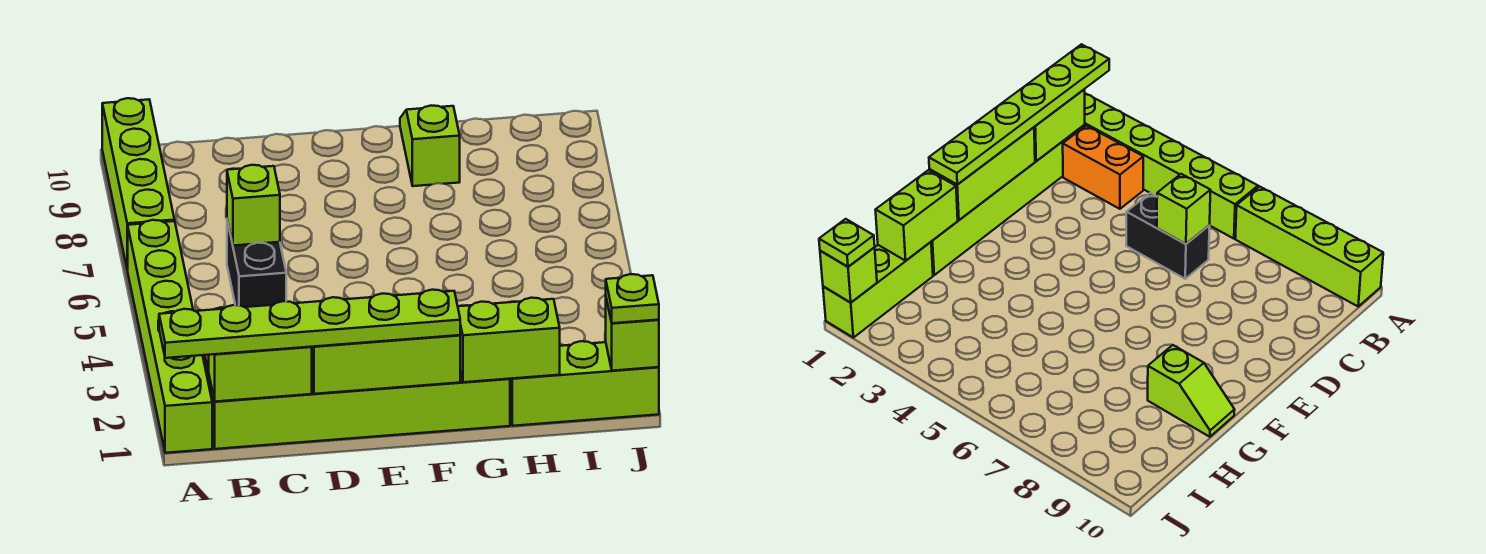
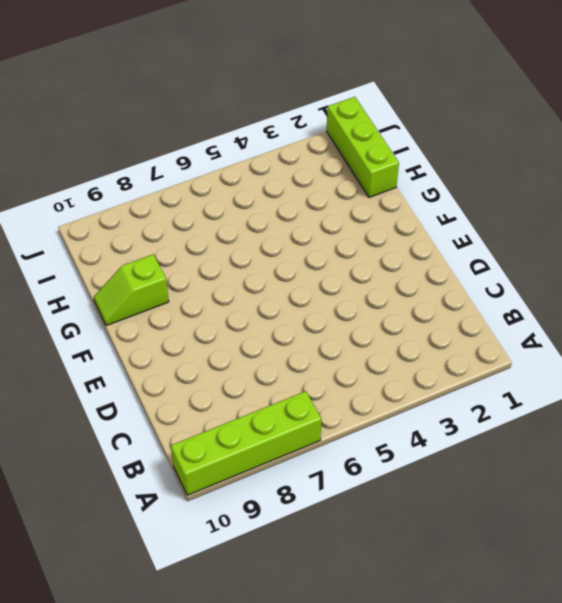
none -> lime 1x6 brick [128,220,212,453]
none -> lime 1x6 brick [209,371,510,449]
none -> orange 1x2 brick [1063,126,1143,209]

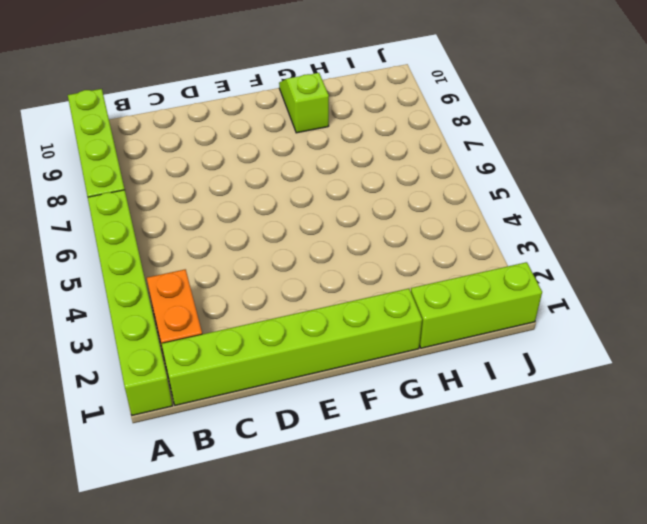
none -> black 1x2 brick [227,220,286,307]
none -> lime 1x2 brick [208,347,312,402]
none -> lime 1x1 brick [227,165,280,246]

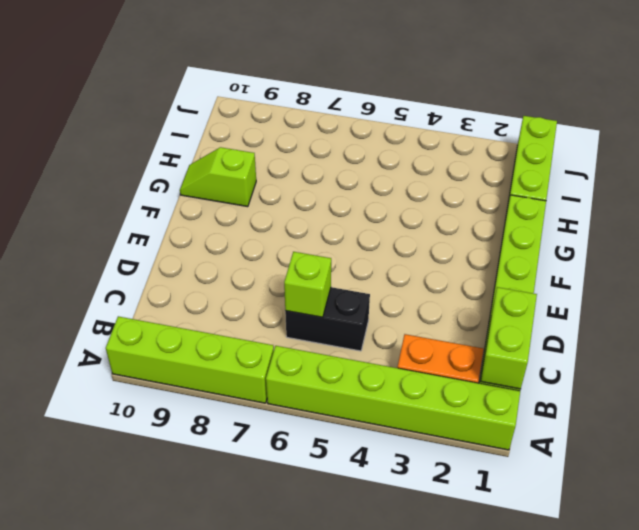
none -> lime 1x3 brick [312,335,460,394]
none -> lime 1x2 brick [458,298,560,382]
none -> lime 1x1 brick [606,298,659,371]

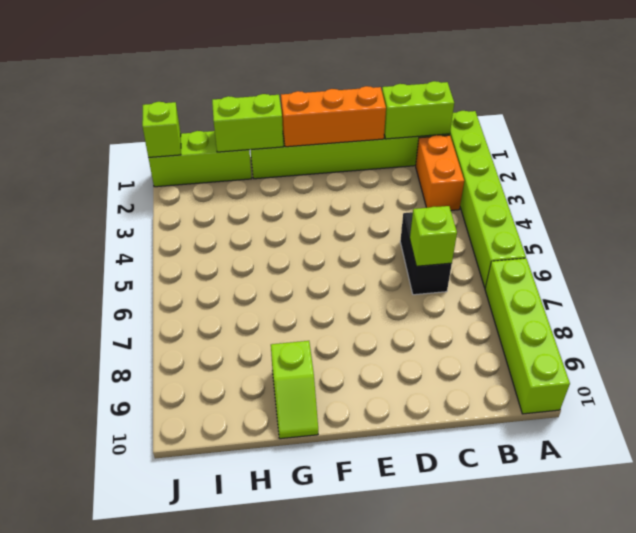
orange 1x3 brick [281,86,386,147] -> lime 1x3 brick [312,335,460,394]
none -> lime 1x6 plate [159,290,460,358]
none -> lime 1x1 plate [606,274,659,323]

